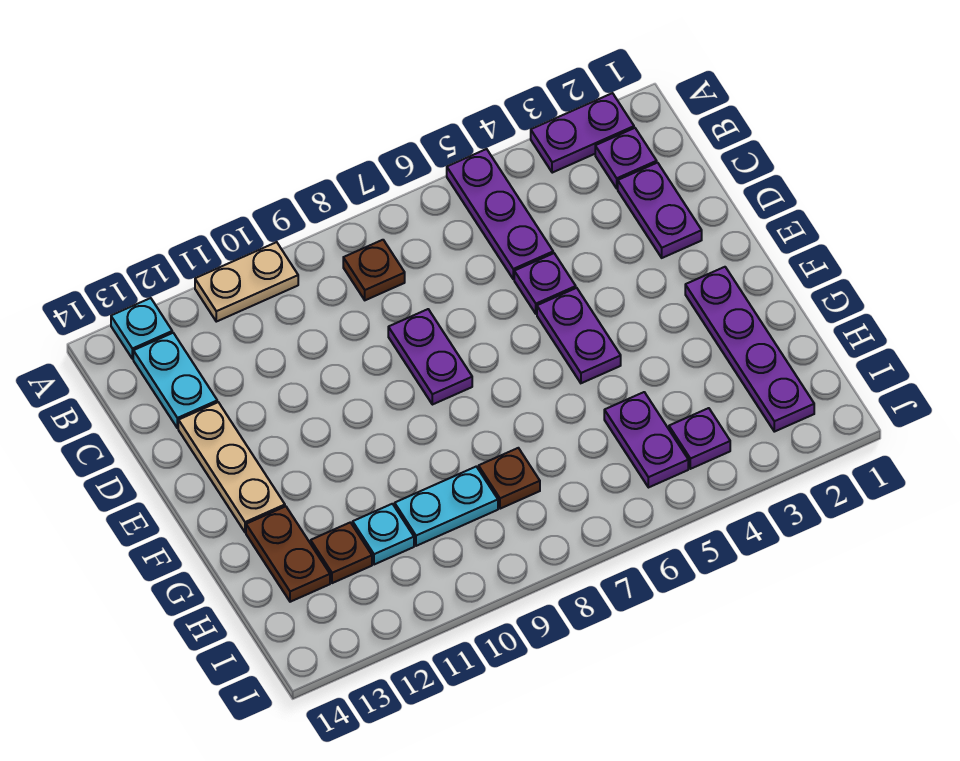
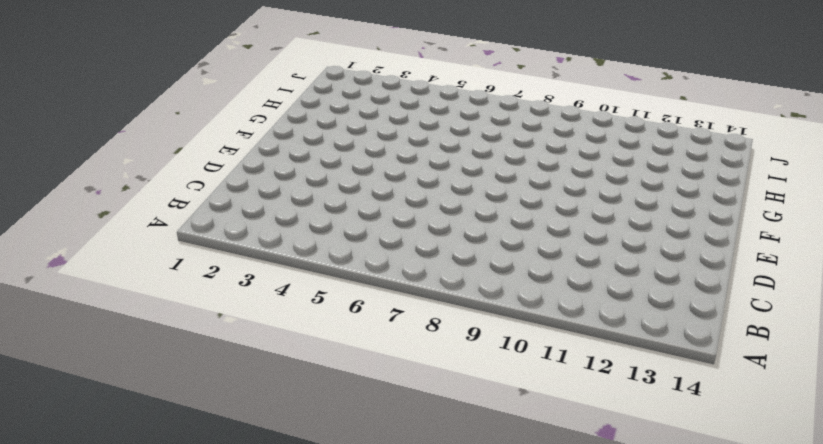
none -> purple 1x2 plate [531,93,634,173]
none -> purple 1x3 plate [447,149,553,279]
none -> tan 1x2 plate [195,242,298,322]

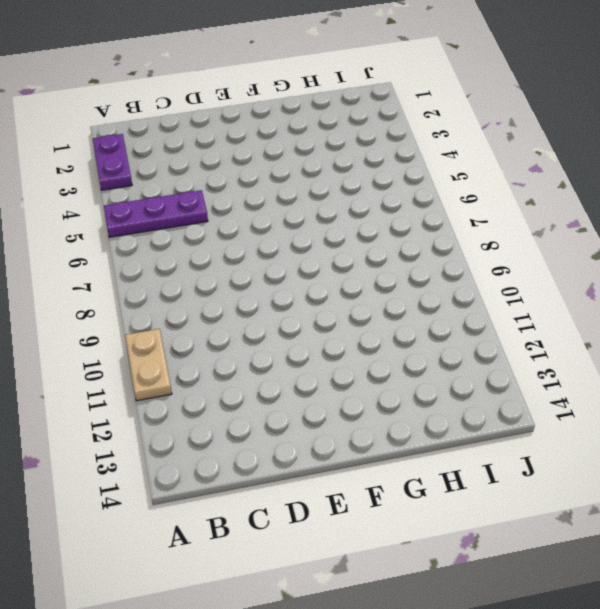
none -> cyan 1x1 plate [111,298,172,359]
none -> purple 1x1 plate [595,128,657,189]
none -> brown 1x1 plate [343,240,405,300]

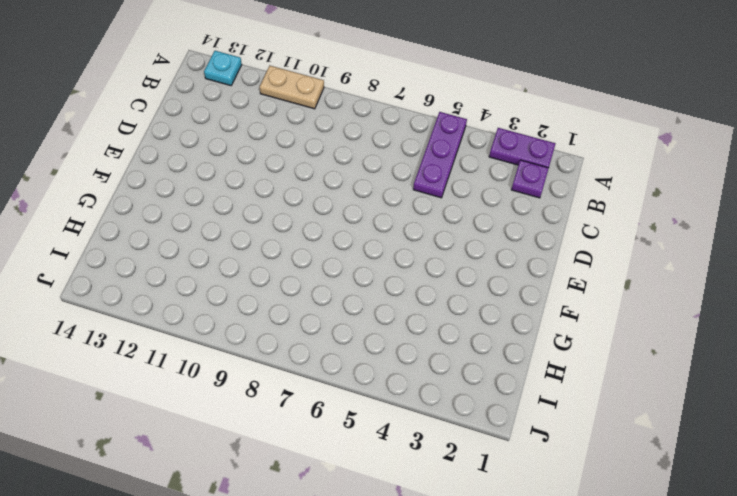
none -> brown 1x1 plate [343,240,405,300]
none -> cyan 1x2 plate [133,333,217,428]
none -> purple 1x2 plate [618,163,702,258]

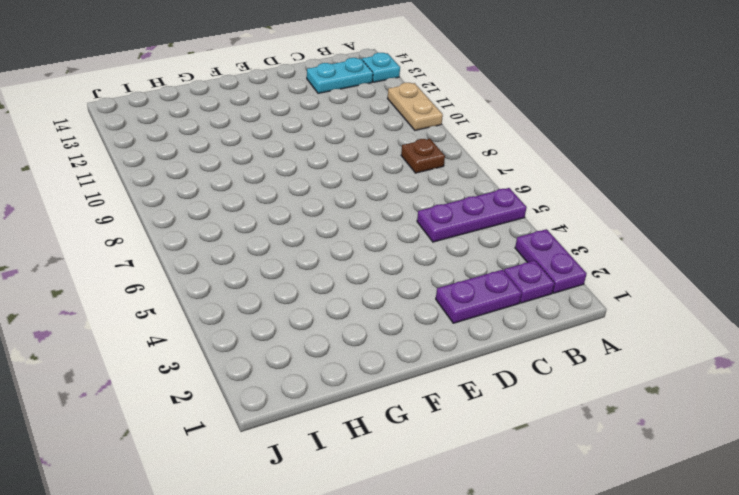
none -> purple 1x1 plate [514,253,576,314]
none -> purple 1x2 plate [388,309,472,405]
none -> tan 1x3 plate [178,402,285,532]

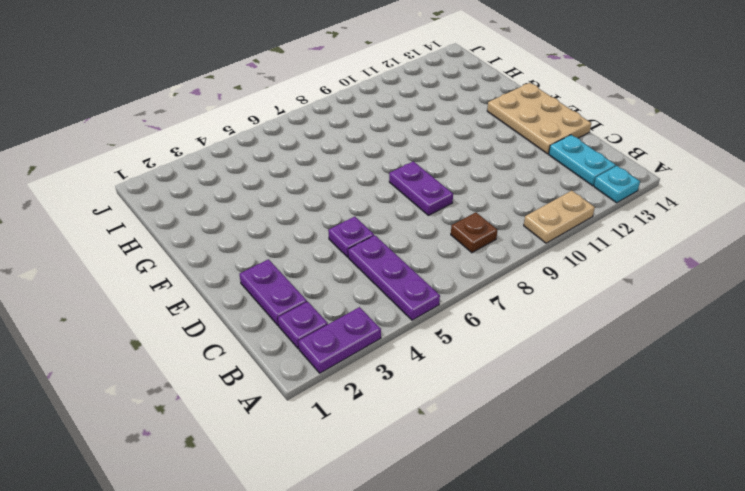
tan 2x3 plate [487,83,591,154] -> tan 1x3 plate [178,402,285,532]
none -> purple 1x2 plate [537,288,621,383]
none -> purple 1x4 plate [685,267,814,432]
none -> brown 1x2 plate [246,506,330,602]

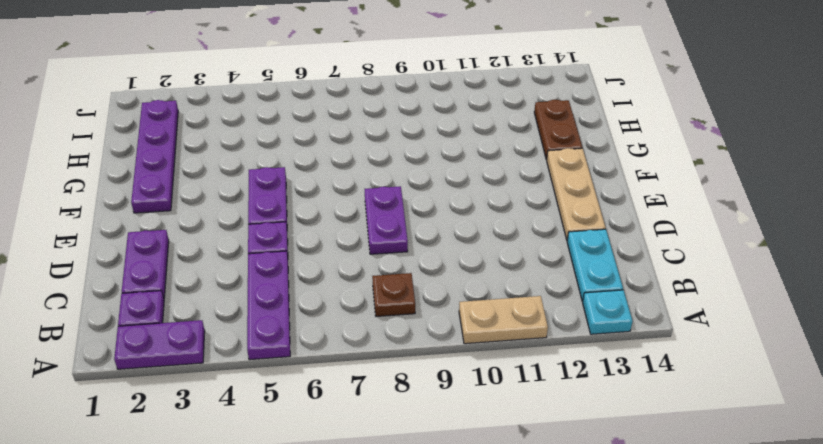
none -> purple 1x2 plate [604,392,688,488]
none -> brown 1x1 plate [479,448,540,509]
none -> cyan 1x2 plate [395,467,498,546]

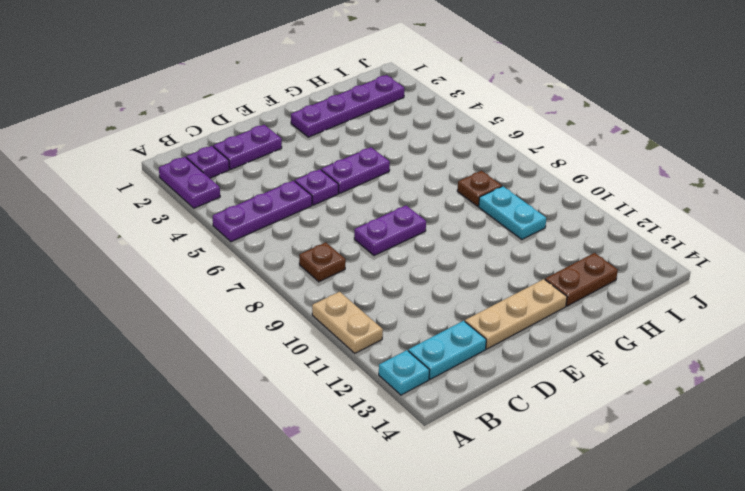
none -> purple 1x2 plate [604,392,688,488]
none -> cyan 1x1 plate [353,504,414,565]
none -> brown 1x1 plate [311,522,372,583]

